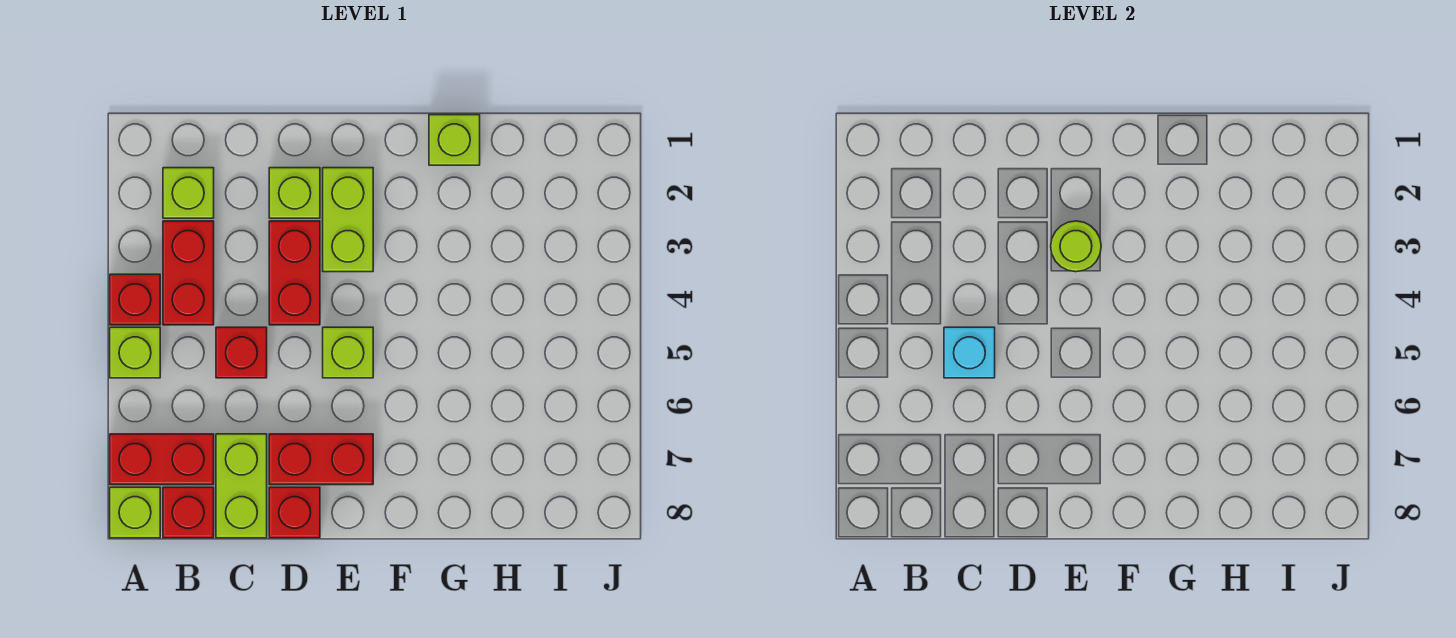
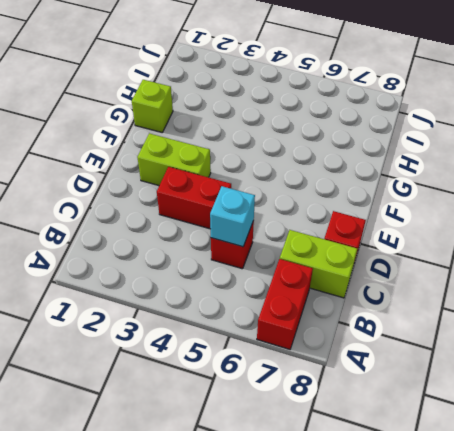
none -> red 1x1 brick [110,274,160,325]
none -> lime 1x1 brick [110,327,160,378]
none -> lime 1x1 brick [110,487,160,538]

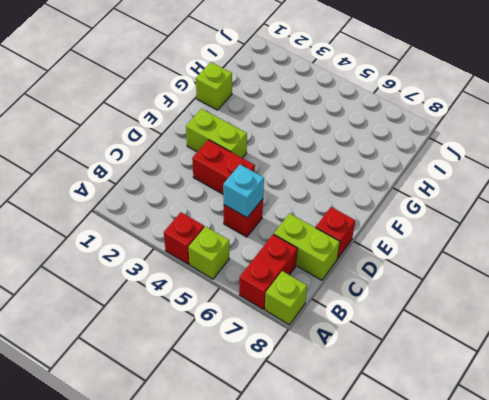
none -> lime 1x1 brick [163,168,214,218]
none -> red 1x2 brick [163,221,214,325]
none -> red 1x1 brick [163,487,214,538]

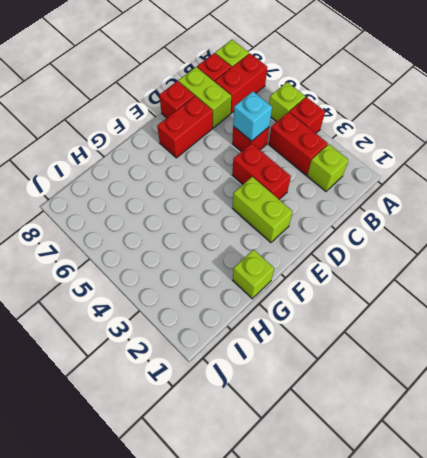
none -> lime 1x1 brick [269,168,320,218]
none -> lime 1x1 brick [323,327,373,378]
none -> lime 1x1 round brick [1051,221,1101,272]

